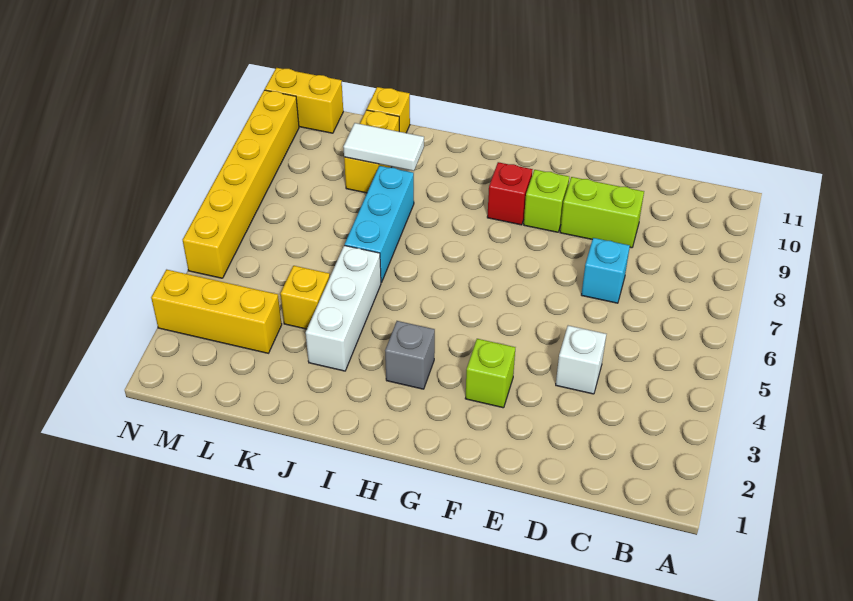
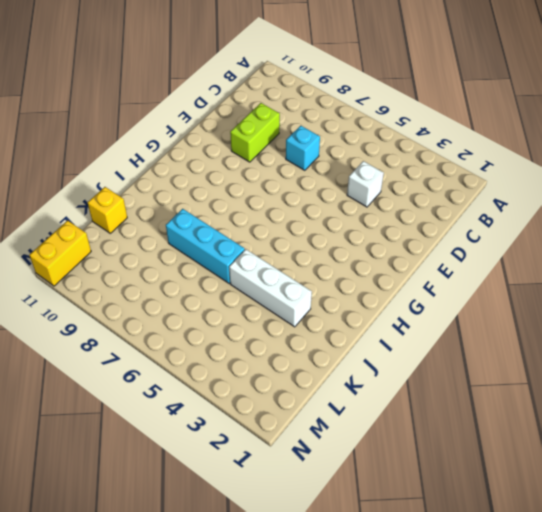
none -> lime 1x1 brick [465,339,515,408]
none -> lime 1x1 brick [524,170,569,232]
none -> red 1x1 brick [487,162,533,225]

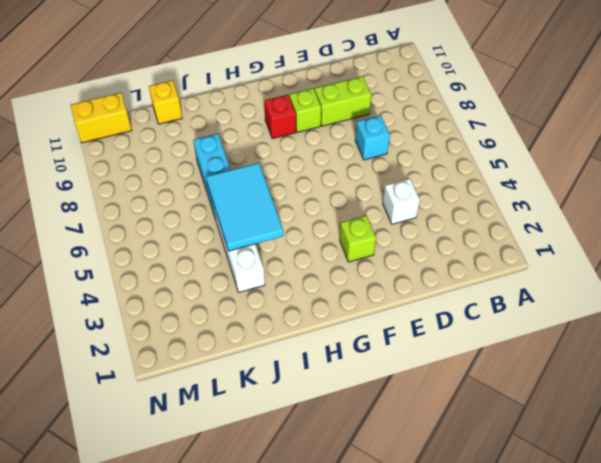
cyan 2x3 tile [206,163,284,251] -> none
none -> grey 1x1 brick [385,321,435,389]
none -> yellow 1x1 brick [280,266,330,329]
none -> yellow 1x2 brick [344,110,399,193]

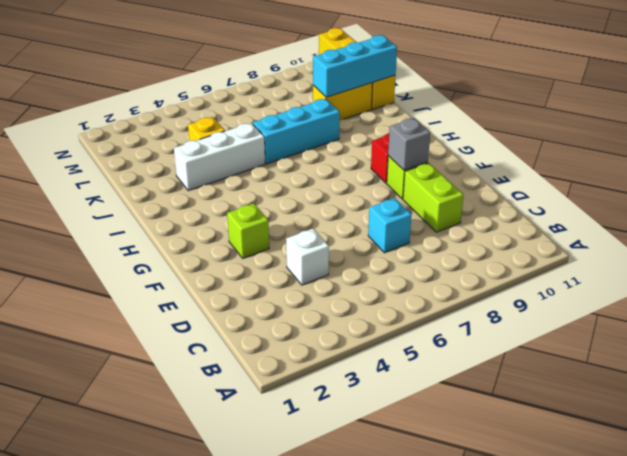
grey 1x1 brick [388,118,430,170] -> grey 1x1 brick moved to [385,321,435,389]
cyan 1x3 brick [313,35,397,97] -> white 1x2 tile [343,123,424,171]
none -> yellow 1x3 brick [151,270,282,353]
none -> yellow 1x6 brick [183,90,299,278]

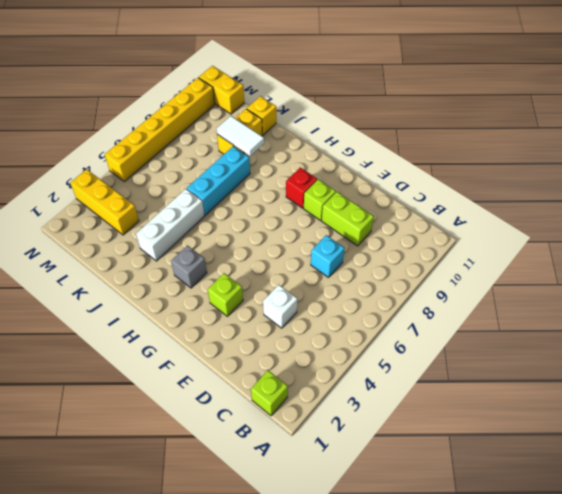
lime 1x1 brick [251,371,288,416] -> none
none -> yellow 1x1 brick [280,266,330,329]

